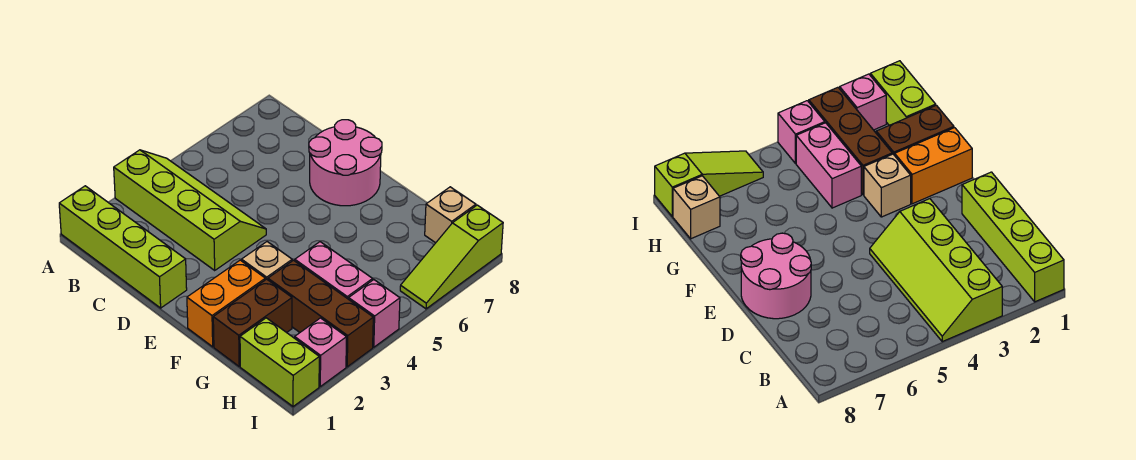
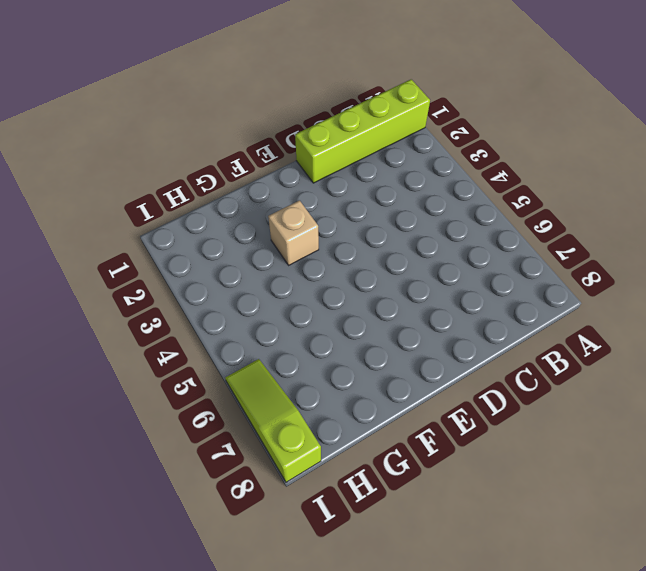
none -> lime 2x4 slope [114,150,266,270]
none -> pink 2x2 round brick [309,120,382,206]
none -> orange 1x2 brick [187,260,265,347]

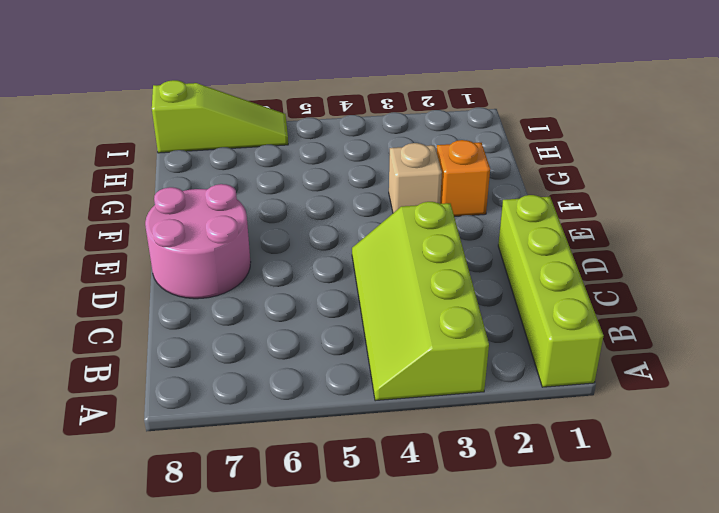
orange 1x1 brick [437,140,490,217] -> orange 1x2 brick [187,260,265,347]
none -> brown 1x2 brick [213,279,292,366]
none -> brown 1x3 brick [268,260,373,367]
none -> pink 1x2 brick [295,242,373,299]

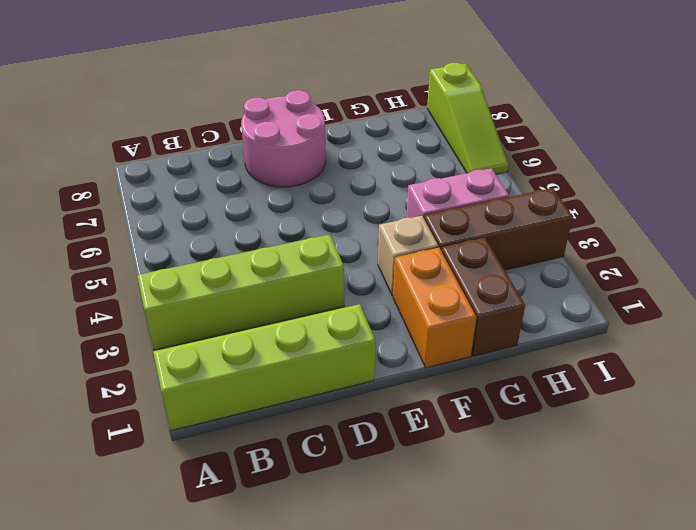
none -> lime 1x2 brick [240,318,319,407]
none -> tan 1x1 brick [425,187,476,243]
none -> pink 1x1 brick [295,318,347,386]

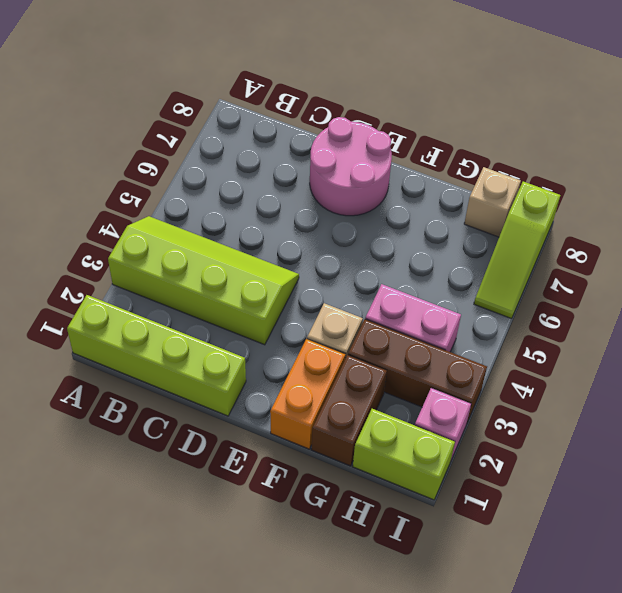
none -> pink 1x1 brick [349,280,400,347]

